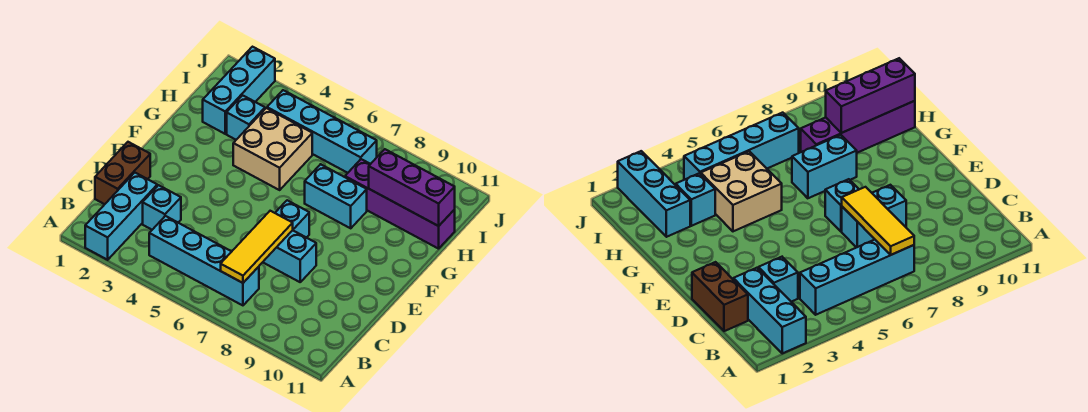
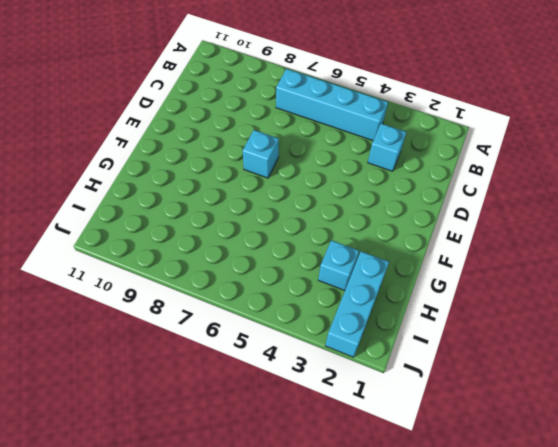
none -> cyan 1x3 brick [85,173,157,260]
none -> brown 1x2 brick [95,142,150,204]
none -> cyan 1x2 brick [263,230,316,282]

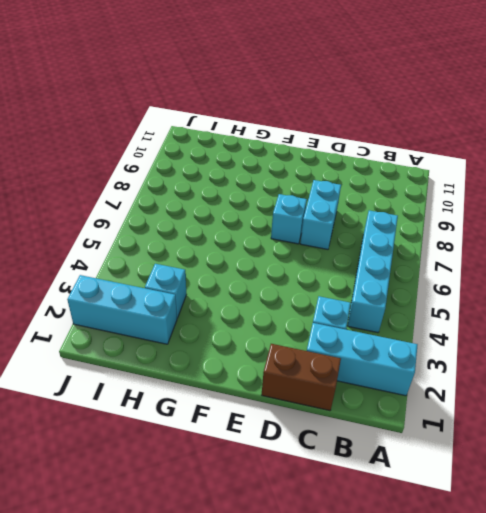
none -> tan 2x2 brick [233,108,312,190]
none -> cyan 1x2 brick [305,164,367,228]
none -> purple 1x4 brick [345,159,455,249]

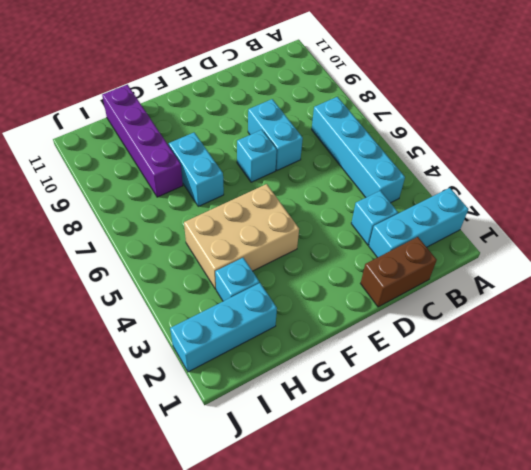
tan 2x3 brick [184,184,299,289] -> tan 2x2 brick [233,108,312,190]
none -> cyan 1x4 brick [267,90,377,173]
none -> yellow 1x3 tile [221,211,293,283]
none -> purple 1x3 brick [369,149,455,226]

